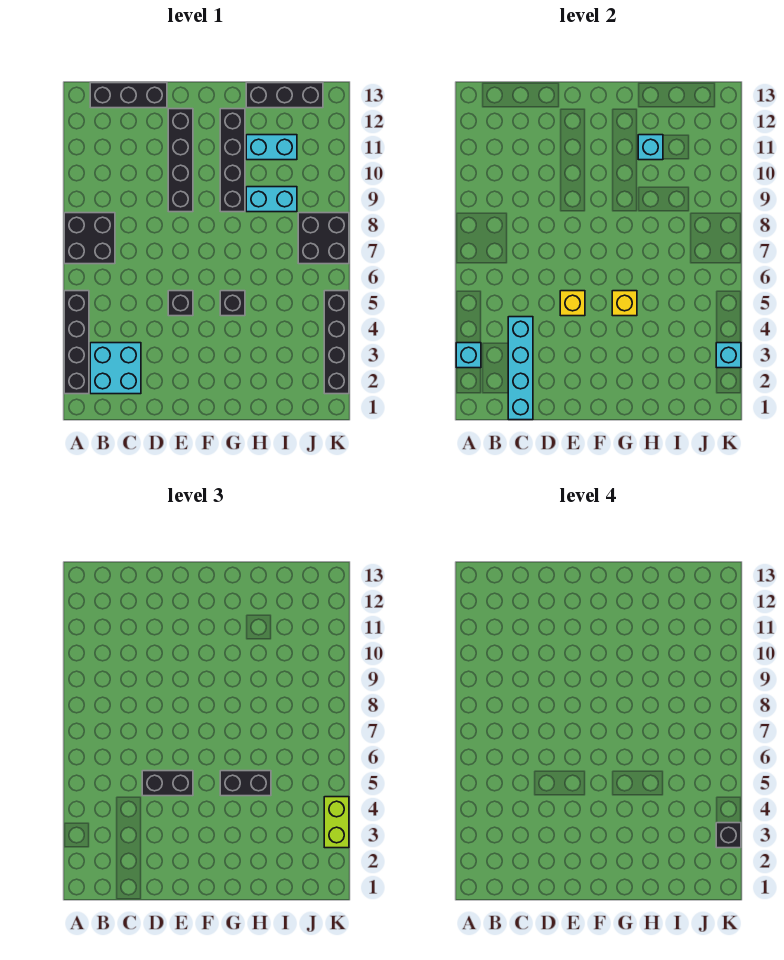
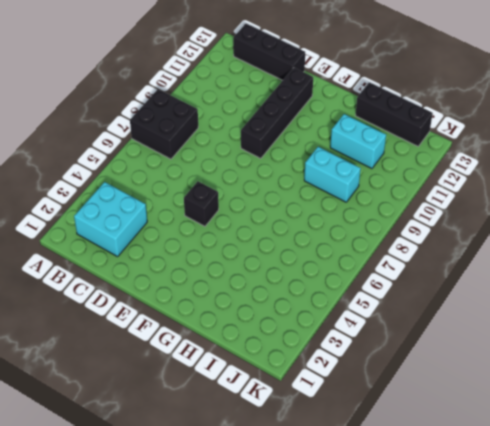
none -> black 1x4 brick [64,291,89,394]
none -> black 1x1 brick [220,291,245,316]
none -> black 1x4 brick [220,109,245,212]

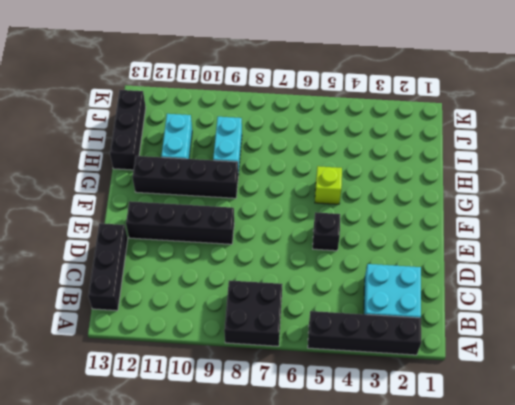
lime 1x1 brick [315,166,342,204] -> black 1x1 brick [220,291,245,316]
none -> black 2x2 brick [298,213,349,264]
none -> black 1x4 brick [324,291,349,394]
none -> cyan 1x1 brick [456,343,481,368]

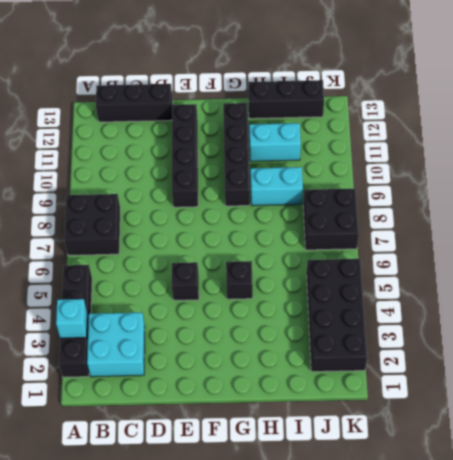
black 2x4 brick [307,259,367,372] -> black 1x4 brick [324,291,349,394]
none -> cyan 1x4 brick [508,317,533,420]
none -> yellow 1x1 brick [560,291,585,316]
none -> yellow 1x1 brick [612,291,637,316]

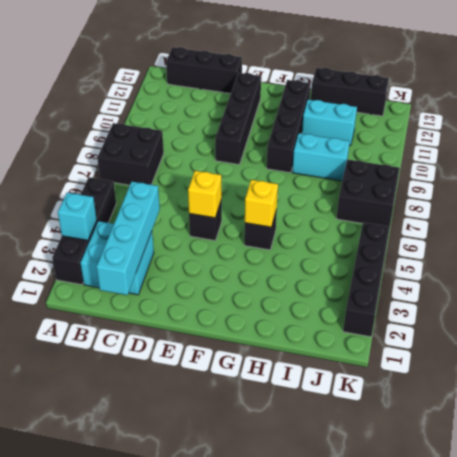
none -> cyan 1x1 brick [638,135,663,160]
none -> cyan 1x1 brick [716,343,741,368]
none -> black 1x2 brick [142,771,193,796]

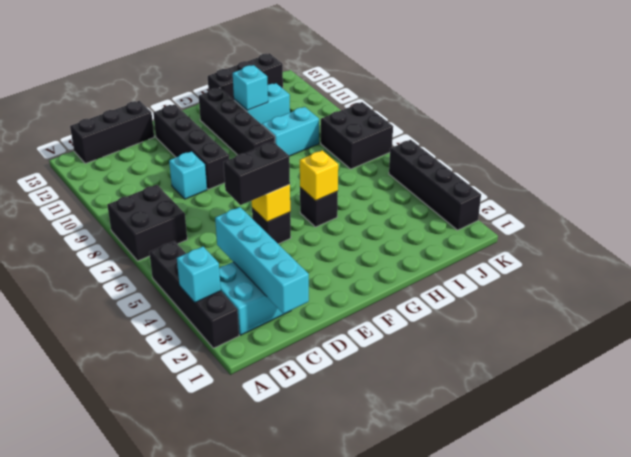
cyan 1x1 brick [169,151,207,199] -> cyan 1x1 brick moved to [716,343,741,368]
none -> black 1x2 brick [220,771,271,796]
none -> lime 1x2 brick [324,797,349,848]
none -> black 1x1 brick [716,823,741,848]

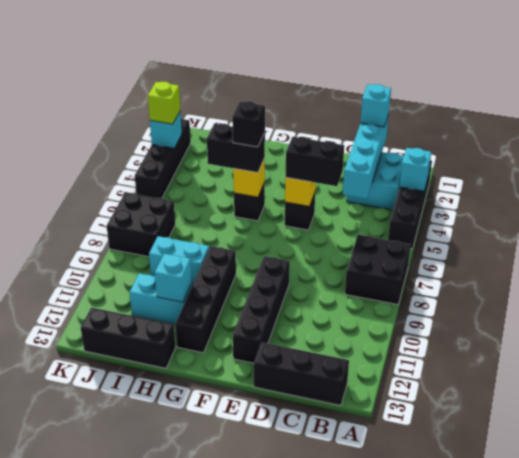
cyan 1x1 brick [360,84,391,127] -> none
black 1x1 brick [232,101,265,147] -> black 1x1 brick moved to [716,823,741,848]
lime 1x1 brick [148,82,180,124] -> lime 1x2 brick [324,797,349,848]

